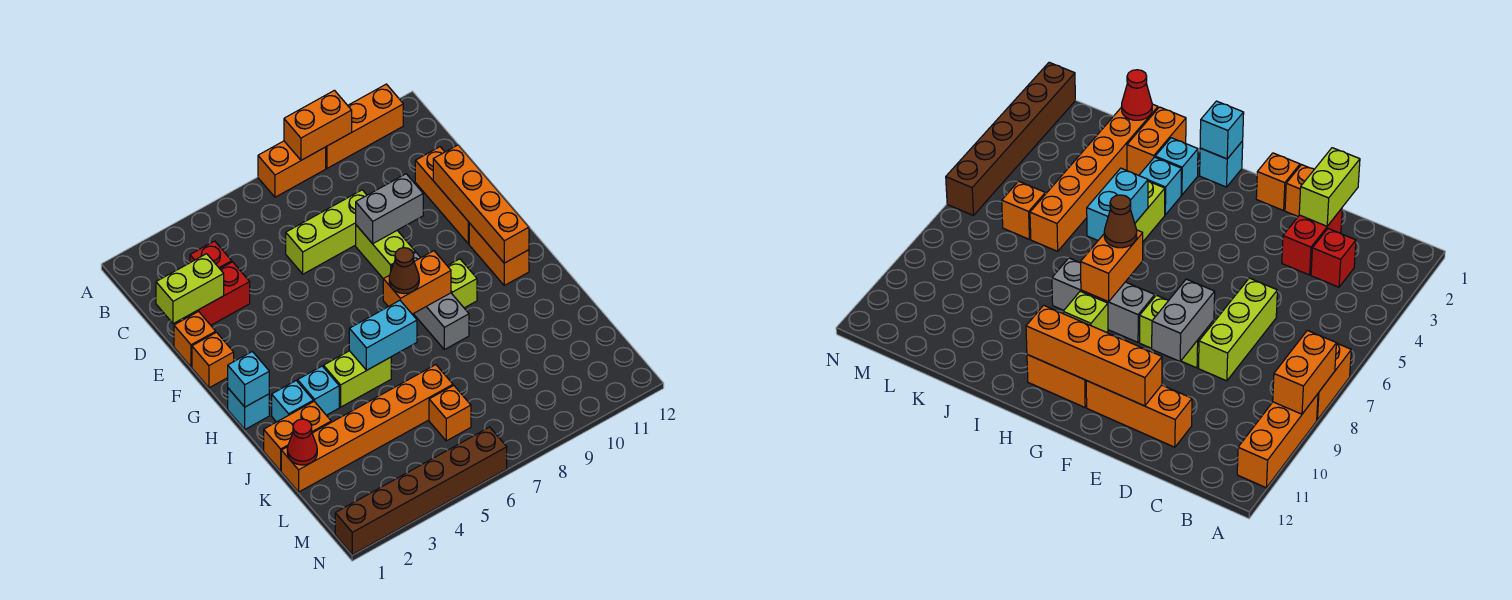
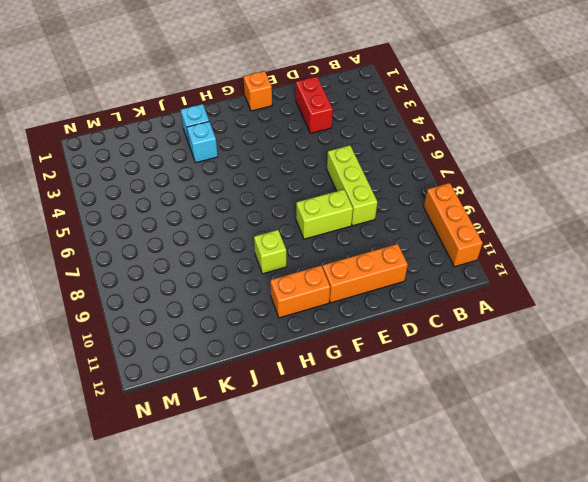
none -> orange 1x2 brick [258,141,326,197]
none -> red 1x1 brick [190,241,232,269]
none -> orange 1x1 brick [174,312,216,367]

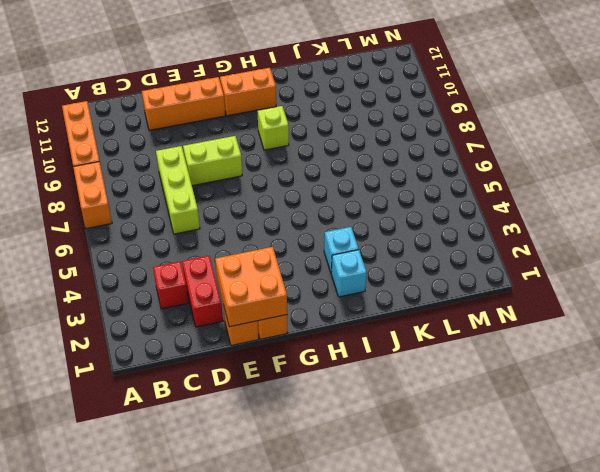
orange 2x2 brick [215,247,287,327] -> none
none -> grey 1x3 brick [391,252,469,350]
none -> cyan 1x1 brick [228,388,269,429]
none -> lime 1x2 brick [323,351,391,407]

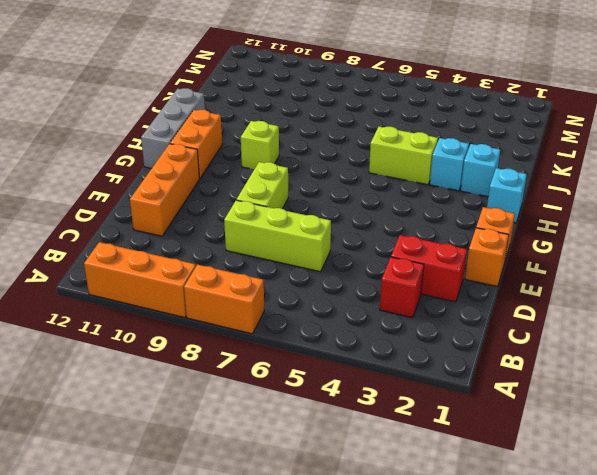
grey 1x3 brick [141,88,205,168] -> grey 1x3 brick moved to [391,252,469,350]
none -> orange 1x2 brick [264,401,331,471]
none -> orange 1x6 brick [281,365,453,492]
none -> orange 1x1 brick [429,385,471,441]

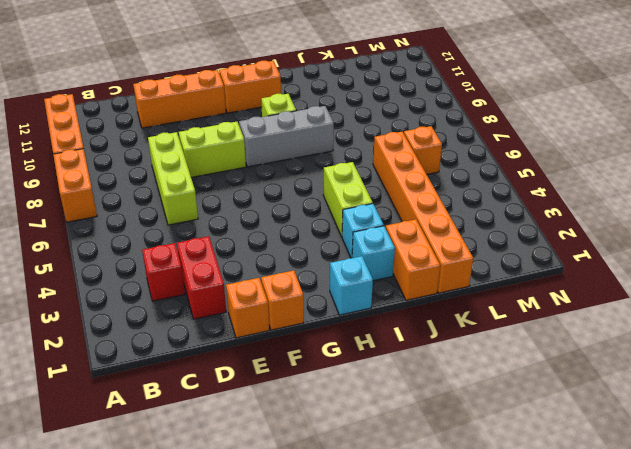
none -> brown 1x6 brick [335,427,507,555]
none -> orange 1x2 brick [284,90,352,160]
none -> lime 1x2 brick [156,254,224,324]

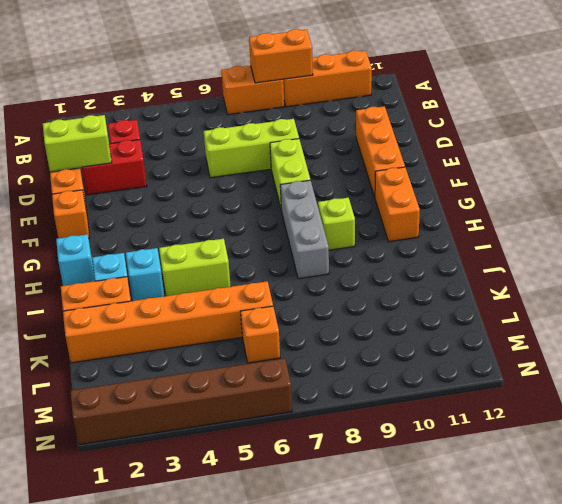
none -> grey 1x2 brick [356,174,423,244]
none -> orange 1x4 brick [433,145,529,263]
none -> cyan 1x1 brick [228,352,269,407]

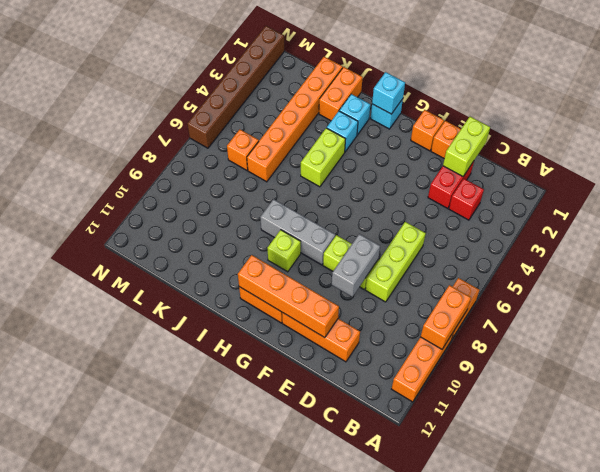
none -> orange 1x2 brick [383,251,451,314]
none -> cyan 1x2 brick [349,301,417,370]
none -> red 1x1 cone [287,419,317,465]

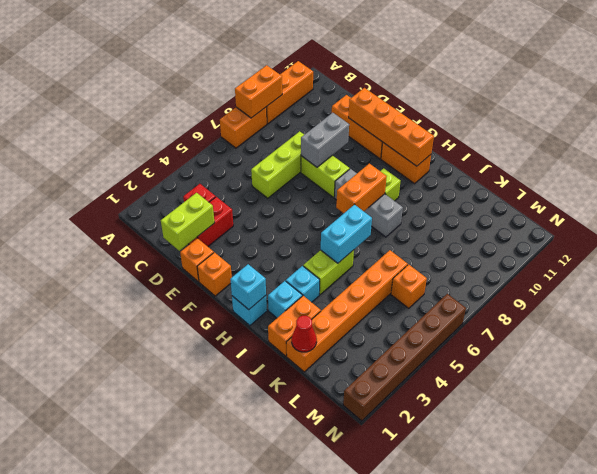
none -> brown 1x1 cone [389,248,419,294]

